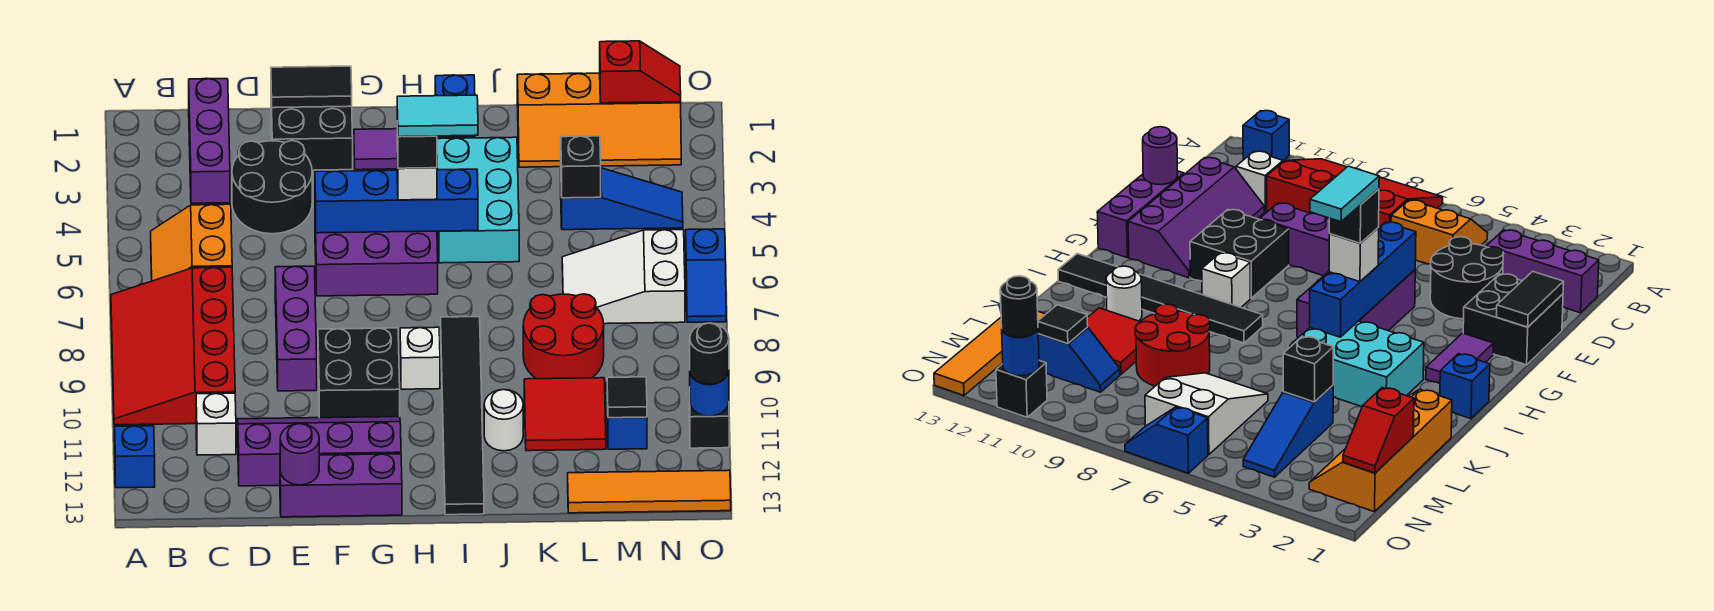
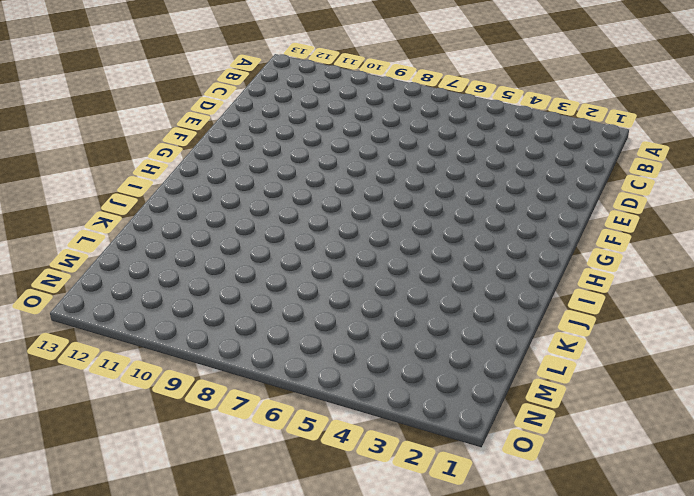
none -> red 3x4 slope [111,267,235,425]
none -> blue 1x1 brick [115,426,155,488]
none -> orange 2x2 slope [151,204,232,281]
none -> purple 1x3 brick [189,79,230,203]

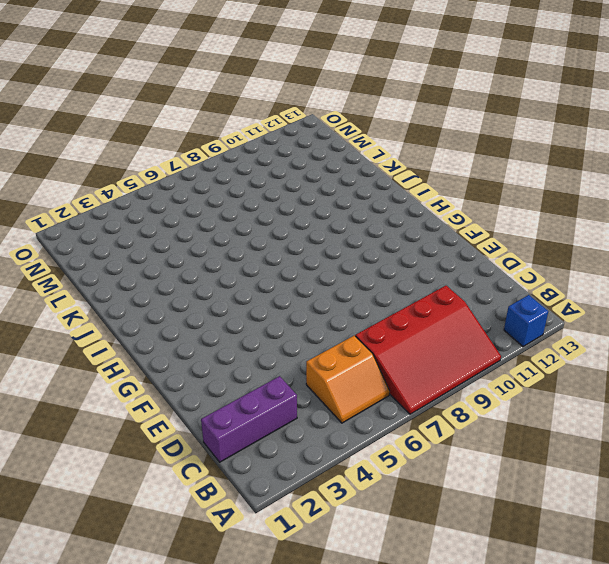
none -> white 1x1 brick [196,393,236,455]
none -> black 2x2 round brick [232,141,312,234]
none -> purple 2x4 slope [237,417,401,486]
none -> black 2x2 brick [271,104,353,170]

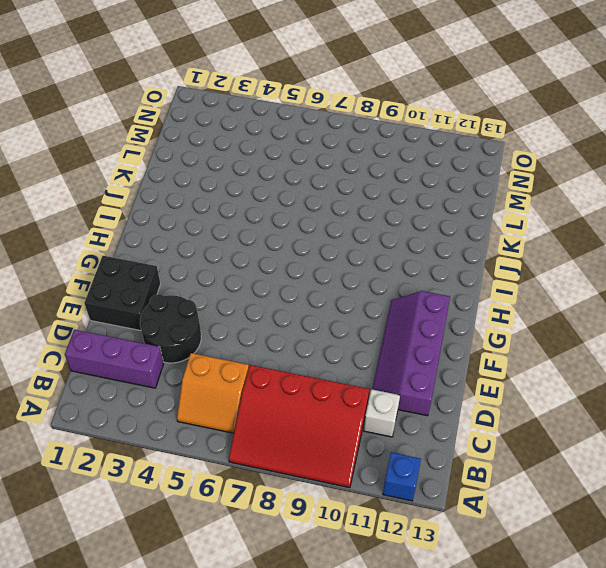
none -> purple 1x3 brick [275,266,317,391]
none -> purple 1x3 brick [280,454,402,517]
none -> purple 2x3 brick [315,225,438,296]
none -> black 2x2 brick [318,328,400,418]

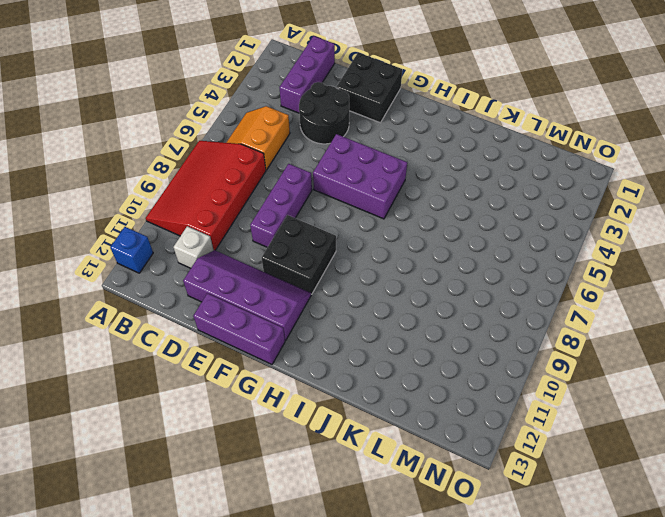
none -> purple 1x2 tile [354,129,397,170]
none -> white 1x1 brick [400,327,440,389]
none -> blue 1x1 brick [435,75,475,137]
none -> cyan 2x3 brick [437,137,519,263]

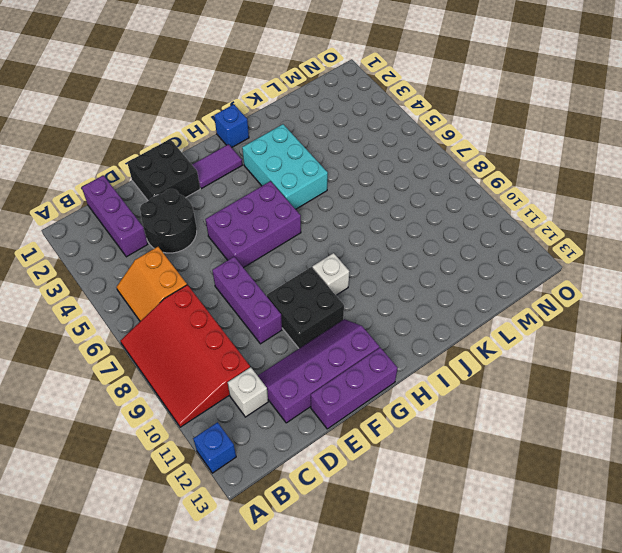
none -> black 1x6 tile [441,317,484,515]
none -> white 1x1 round brick [484,389,523,451]
none -> orange 2x4 slope [517,73,681,167]
none -> red 2x2 round brick [523,294,604,379]

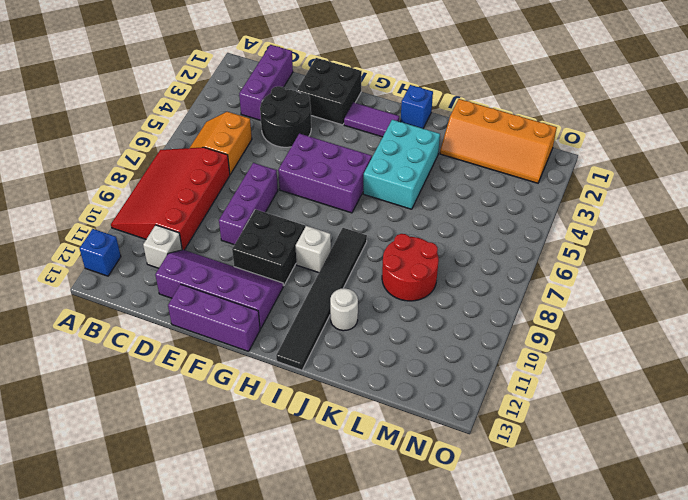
none -> red 2x2 tile [524,378,606,451]
none -> blue 1x3 slope [561,168,683,230]
none -> white 2x3 slope [562,230,685,324]
none -> orange 1x4 tile [568,470,731,513]

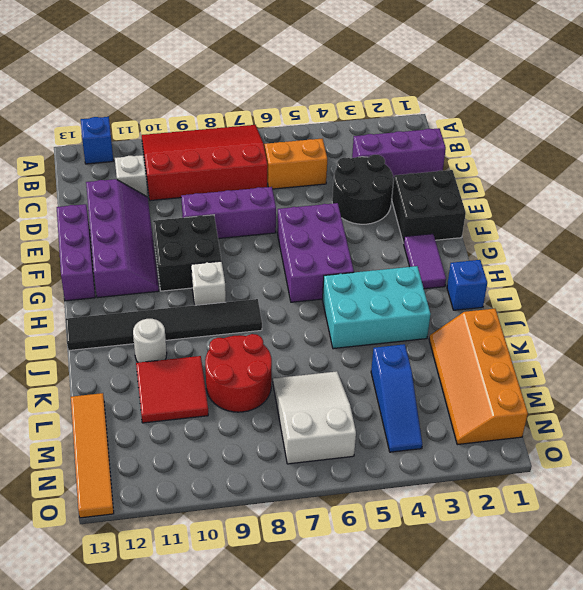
none -> blue 1x2 slope [606,383,647,449]
none -> blue 1x2 slope [686,229,726,322]
none -> black 1x1 brick [689,387,729,448]
none -> black 1x2 tile [271,66,352,108]

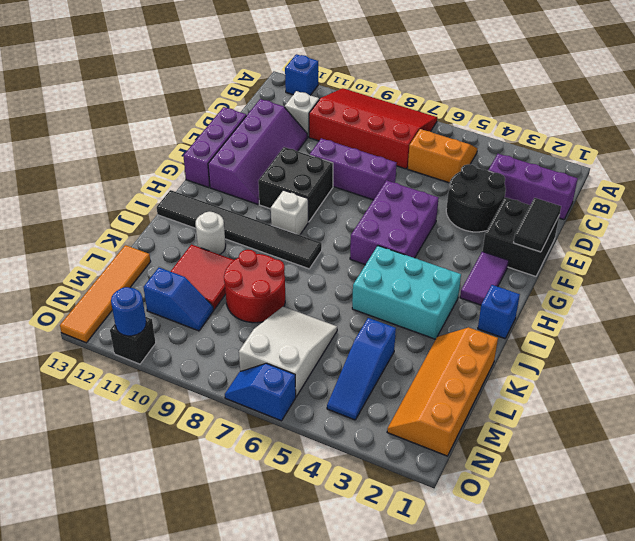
none -> purple 1x1 round brick [280,424,319,485]
none -> blue 1x4 brick [315,169,478,233]
none -> black 1x1 brick [561,136,601,198]
none -> red 1x2 slope [600,41,681,103]

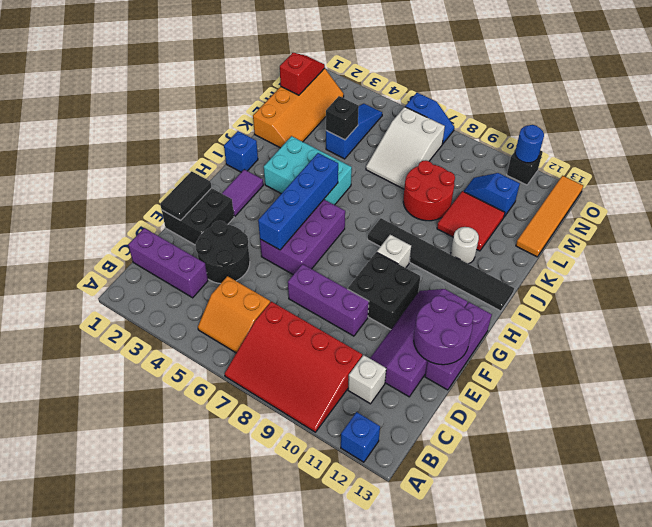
purple 2x2 round brick [414,296,473,365] -> purple 1x1 round brick [280,424,319,485]
none -> black 1x1 tile [607,377,647,418]
none -> white 1x1 brick [397,153,437,200]
none -> black 1x1 round brick [690,323,729,385]
none -> black 1x1 brick [397,121,437,168]

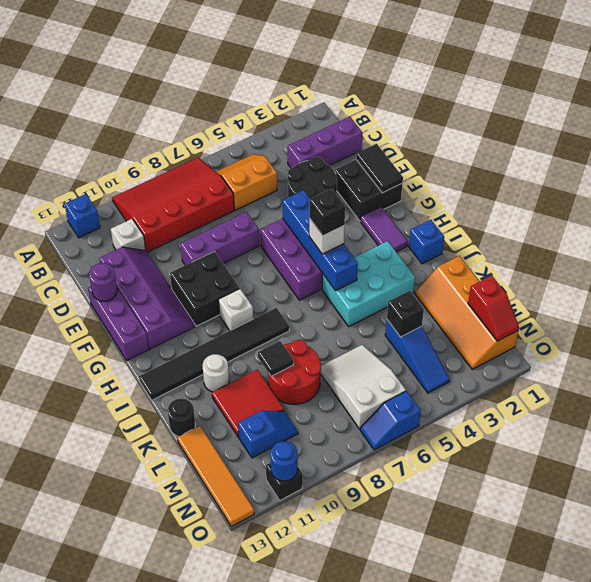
black 1x1 tile [258,341,293,376] -> black 1x1 tile moved to [607,377,647,418]
black 1x1 round brick [168,398,195,436] -> black 1x1 round brick moved to [690,323,729,385]
none -> cyan 1x2 tile [397,95,478,137]

